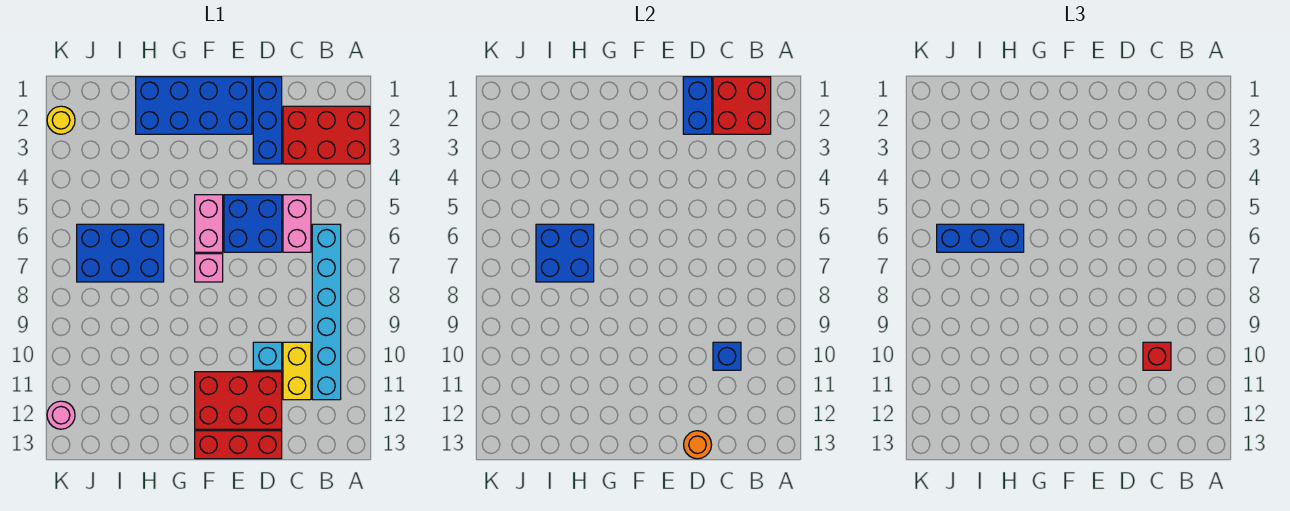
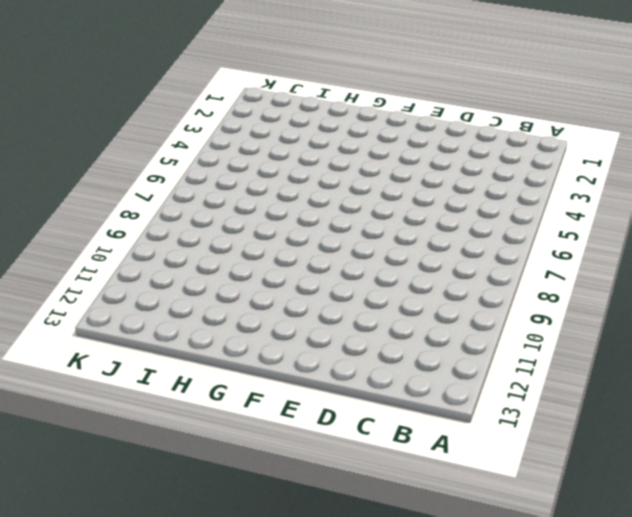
none -> red 2x3 brick [283,106,370,164]
none -> cyan 1x6 brick [312,224,341,400]
none -> pink 1x2 brick [283,195,311,252]

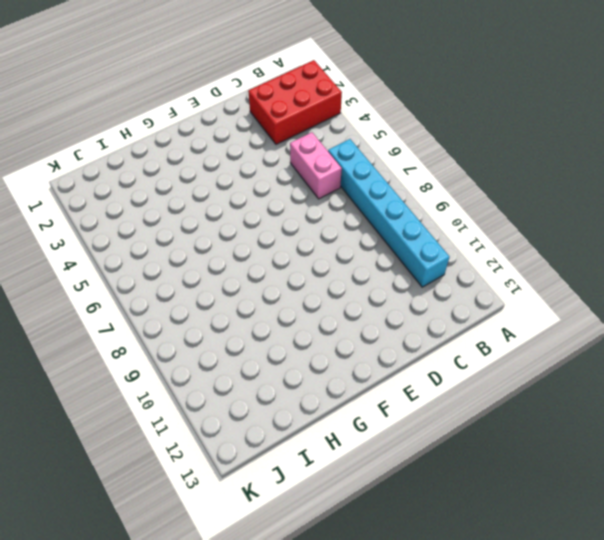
none -> yellow 1x2 brick [283,342,311,400]
none -> blue 1x3 brick [253,77,282,164]
none -> blue 2x2 brick [224,195,282,252]

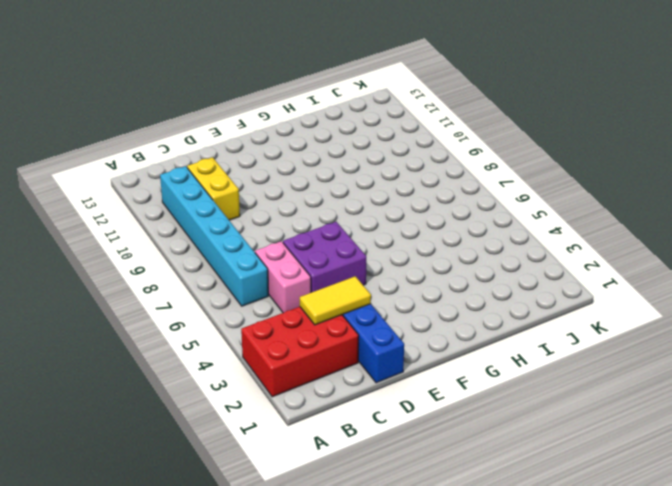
yellow 1x2 tile [300,276,371,325] -> none
purple 2x2 brick [283,222,366,293] -> blue 2x2 brick [224,195,282,252]
none -> cyan 1x1 brick [253,342,282,370]
none -> red 2x3 brick [195,372,282,429]
none -> red 1x3 brick [195,431,282,459]

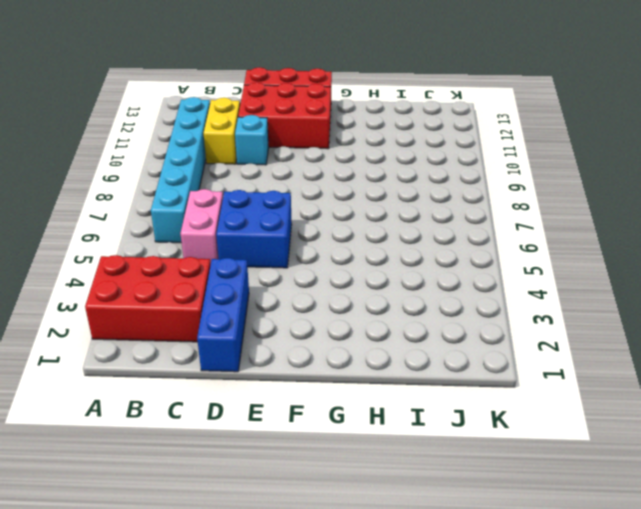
none -> blue 2x4 brick [136,77,252,134]
none -> pink 1x2 brick [195,195,223,252]
none -> pink 1x1 brick [195,254,223,282]

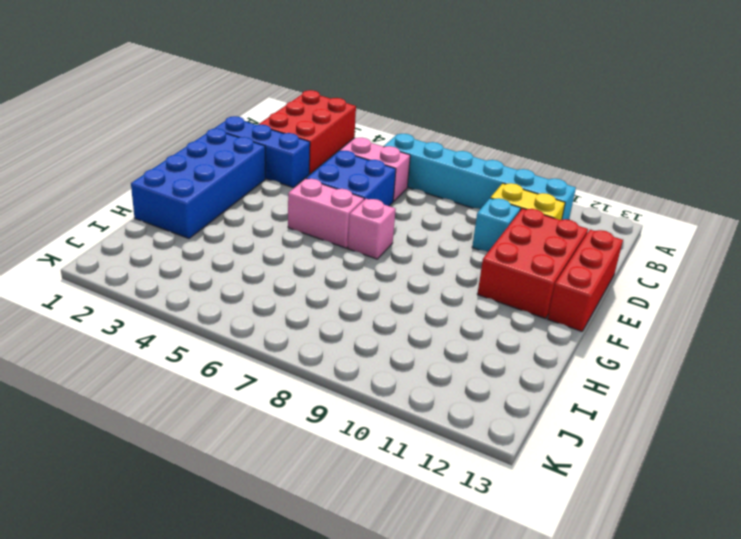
none -> blue 2x3 brick [77,224,164,282]
none -> yellow 1x1 round brick [47,106,75,134]
none -> pink 1x1 round brick [47,401,75,429]

